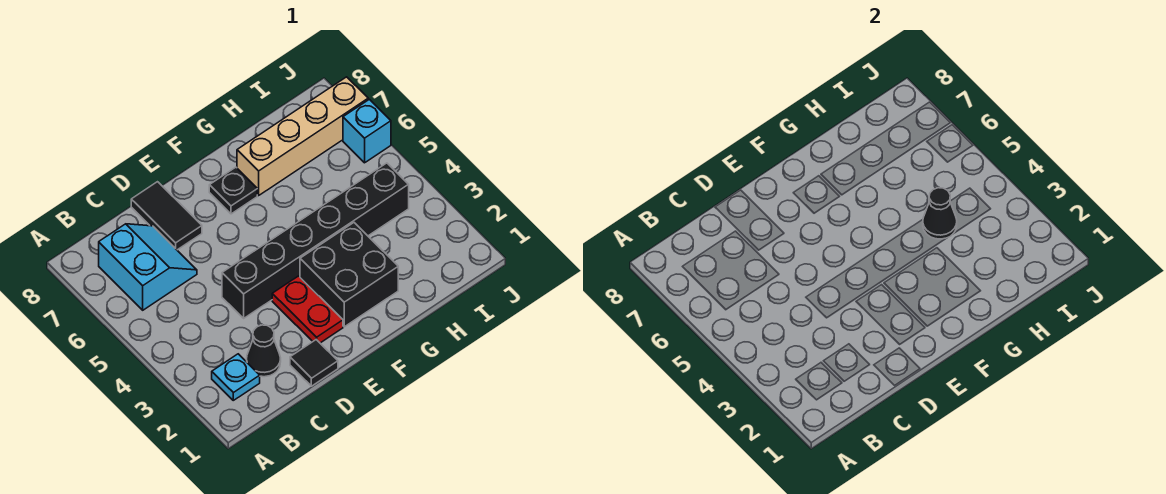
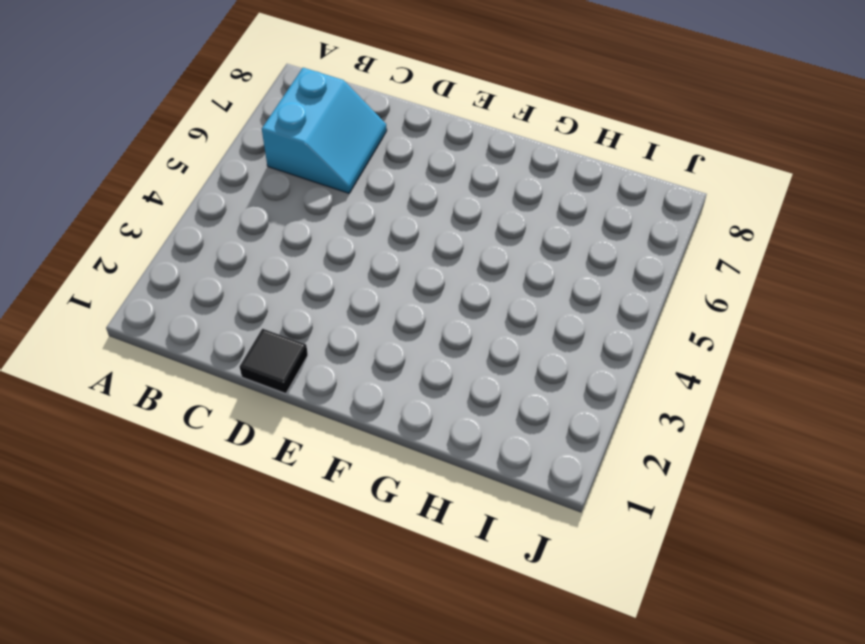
none -> cyan 1x1 plate [212,354,260,400]
none -> black 1x1 cone [247,325,281,377]
none -> black 1x6 brick [222,163,409,318]

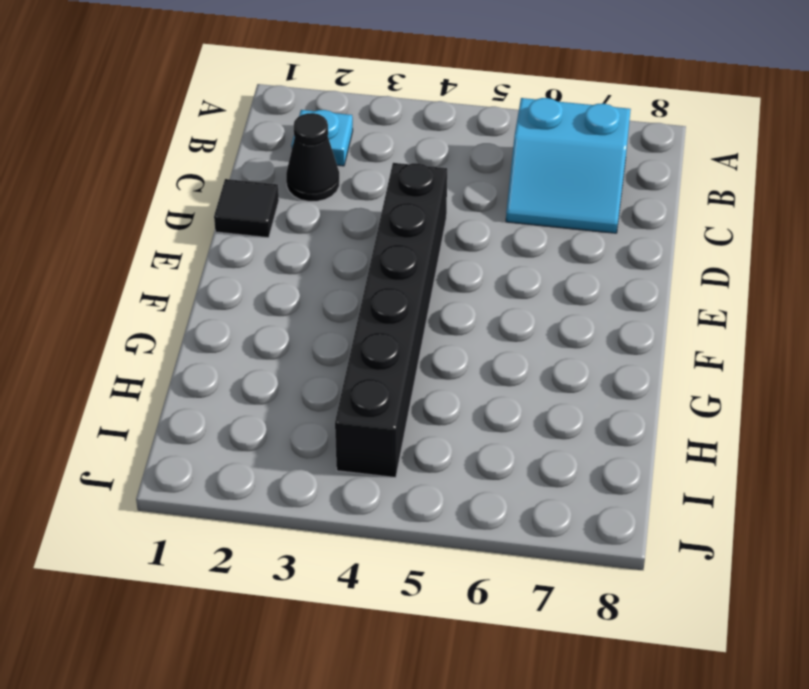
none -> black 1x2 tile [131,182,202,250]
none -> red 1x2 plate [272,276,343,343]
none -> black 2x2 brick [300,223,398,327]

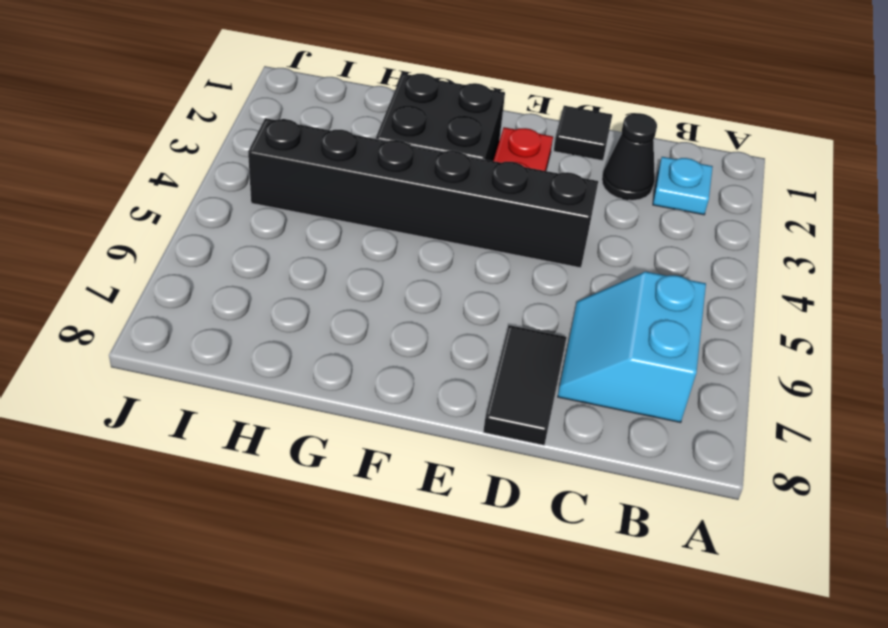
none -> black 1x1 plate [209,167,257,214]
none -> tan 1x4 brick [237,77,368,195]
none -> cyan 1x1 brick [343,99,391,163]

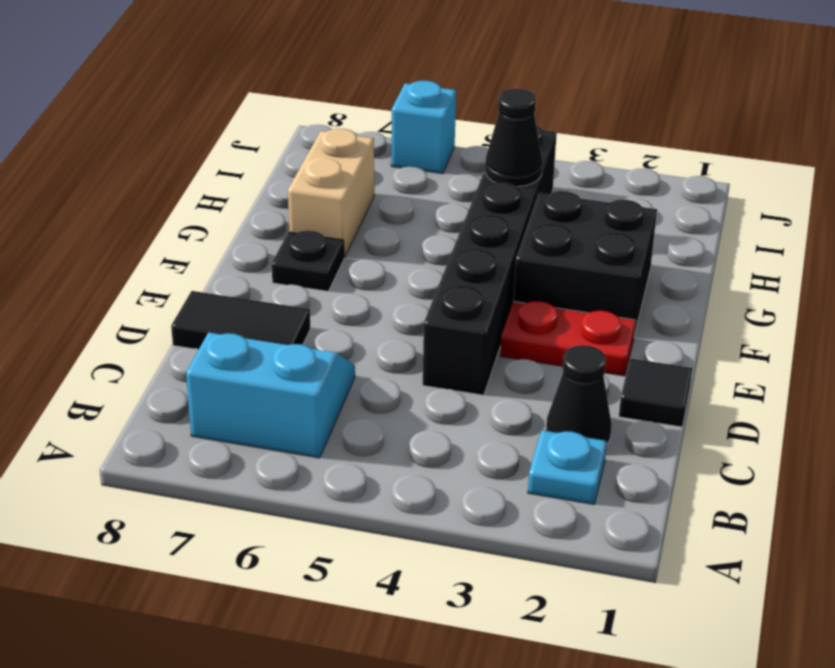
tan 1x2 brick [288,129,374,258] -> tan 1x4 brick [237,77,368,195]

